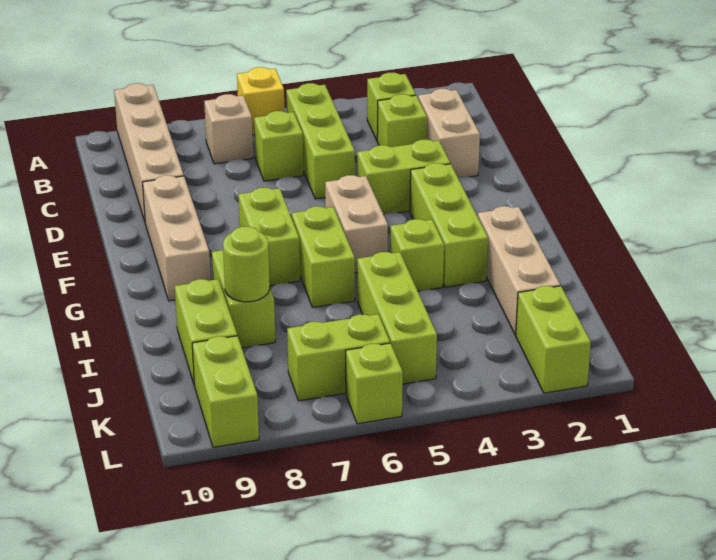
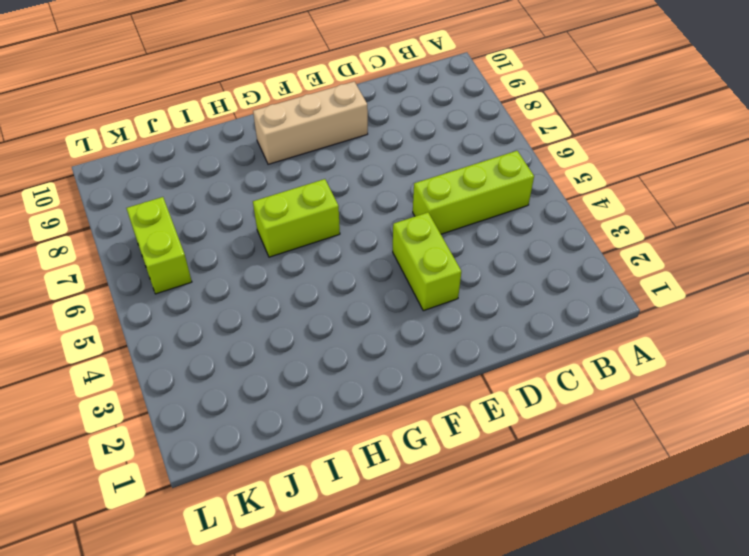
none -> yellow 1x1 brick [237,67,285,135]
none -> tan 1x4 brick [114,83,184,221]
none -> lime 1x1 brick [367,73,416,140]

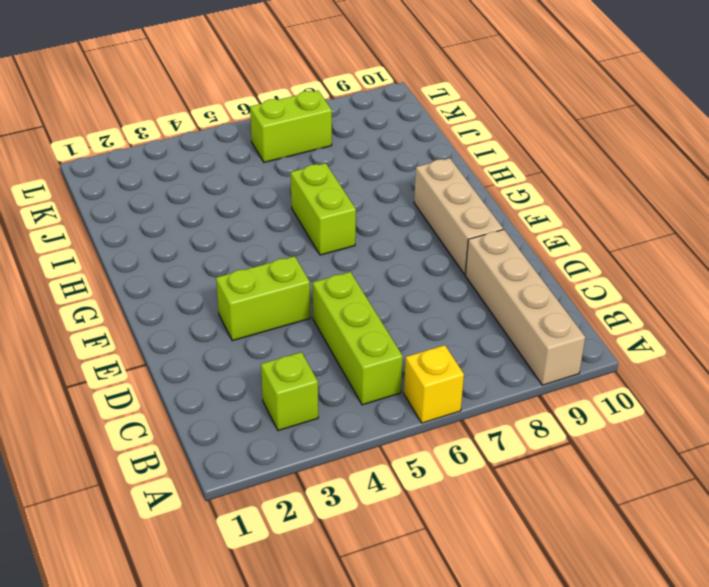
none -> tan 1x1 brick [204,94,253,164]
none -> tan 1x2 brick [418,89,480,178]
none -> lime 1x1 brick [377,94,427,147]

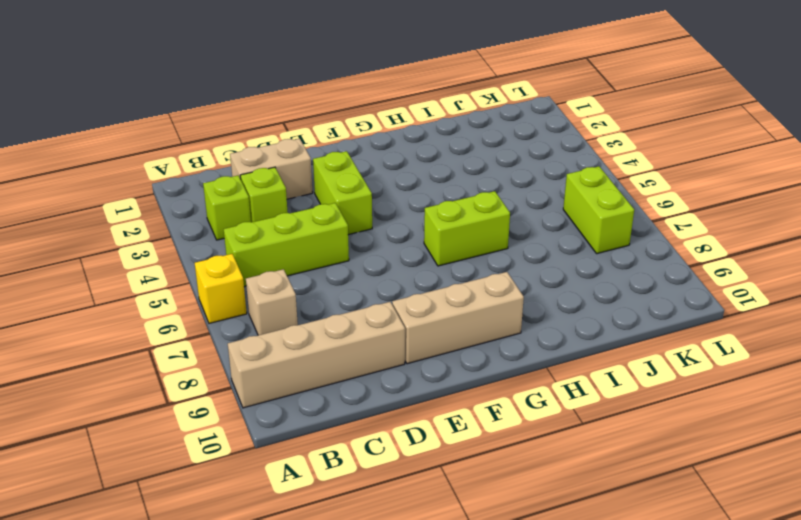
none -> lime 1x1 brick [254,111,303,181]
none -> lime 1x3 brick [410,163,488,287]
none -> tan 1x2 brick [325,175,388,273]

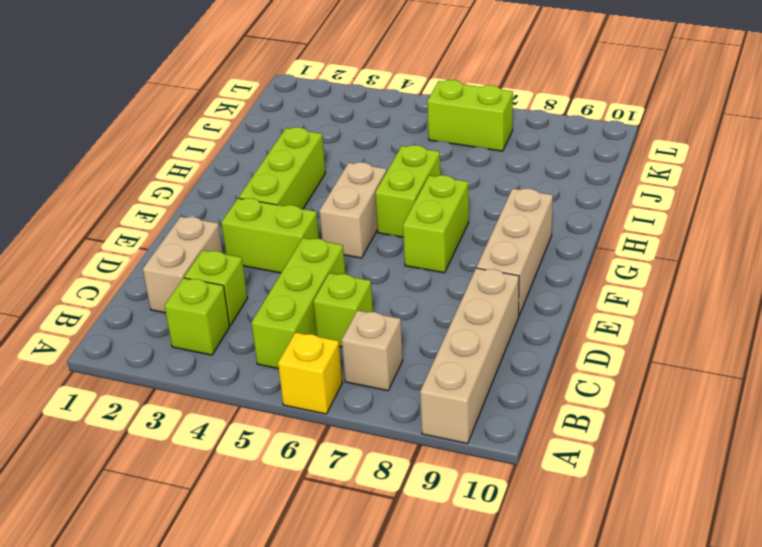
none -> tan 1x3 brick [478,206,560,335]
none -> lime 1x1 brick [390,219,444,291]
none -> lime 1x2 brick [212,250,275,348]

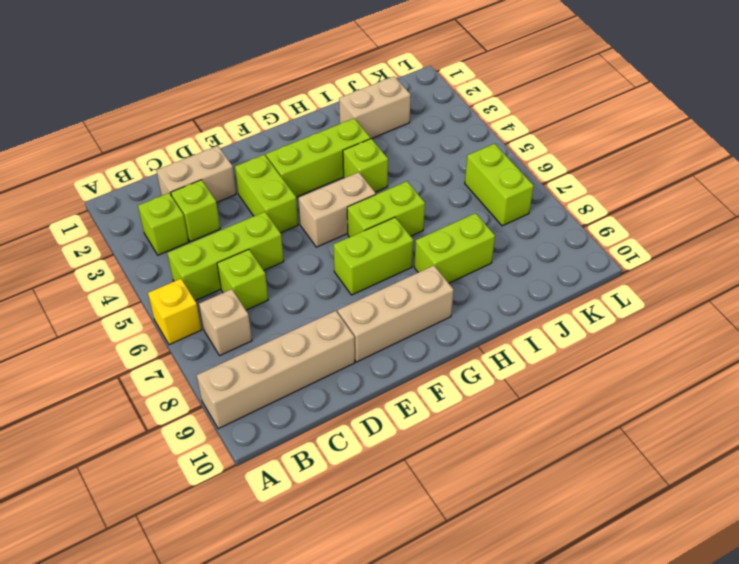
tan 1x2 brick [339,76,411,139] -> tan 1x3 brick [478,206,560,335]
none -> lime 1x3 brick [357,252,437,384]
none -> lime 1x2 brick [175,279,237,386]
none -> lime 1x2 brick [516,286,591,393]

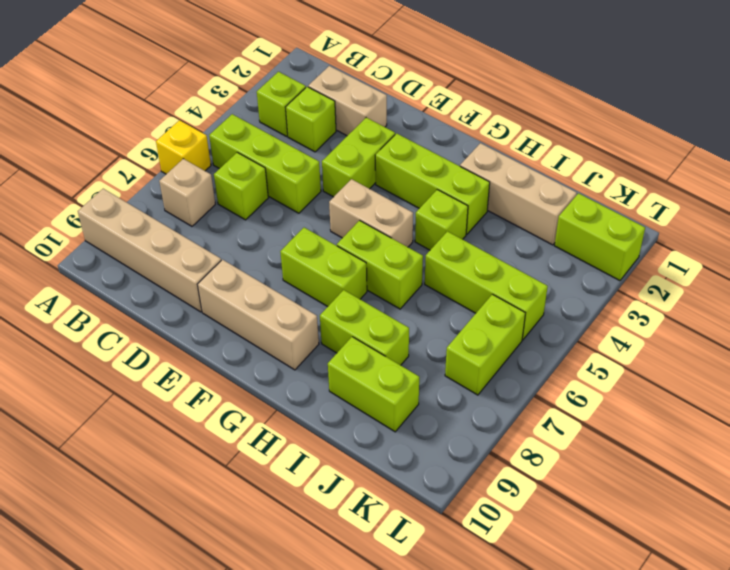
none -> lime 1x2 brick [192,336,259,447]
none -> lime 1x1 brick [346,343,403,424]
none -> lime 1x1 round brick [223,226,270,302]

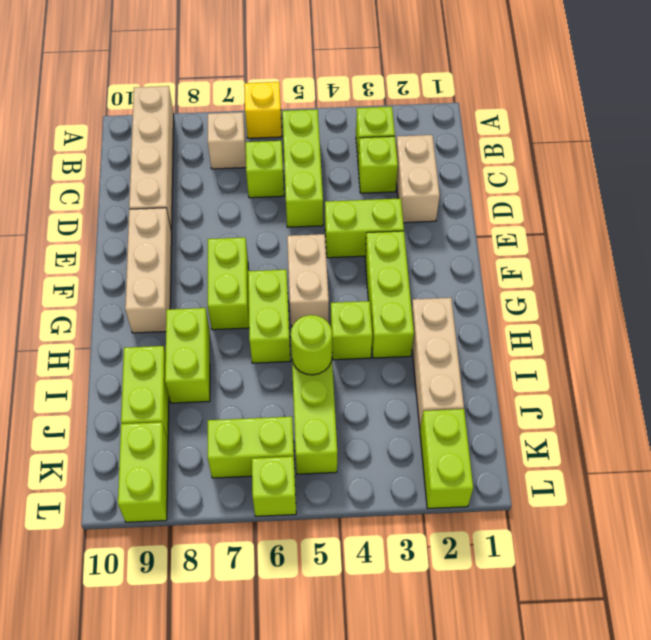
lime 1x1 round brick [291,315,332,375] -> lime 1x1 round brick moved to [223,226,270,302]

